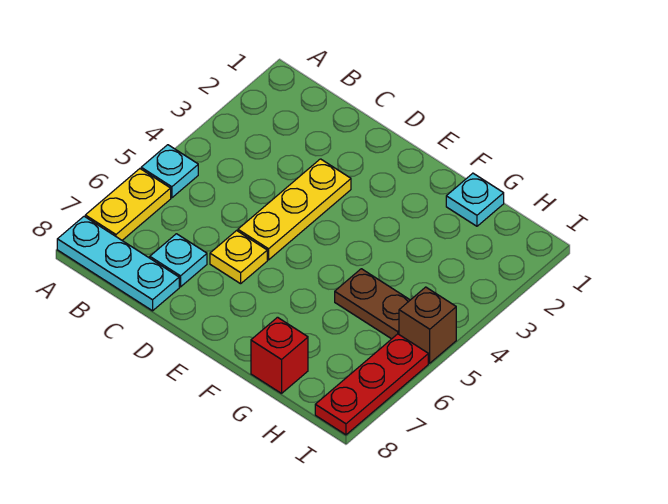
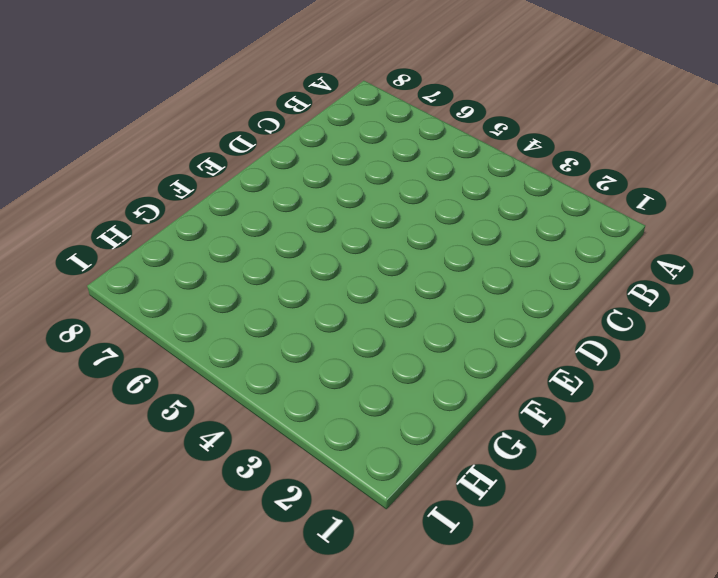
none -> cyan 1x1 plate [141,145,198,198]
none -> yellow 1x2 plate [85,169,171,240]

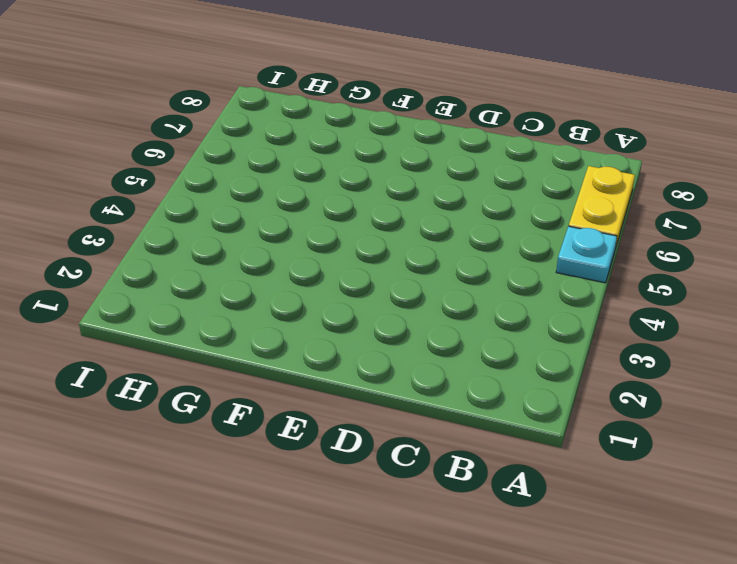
none -> cyan 1x3 plate [57,216,179,311]
none -> cyan 1x1 plate [150,234,207,287]

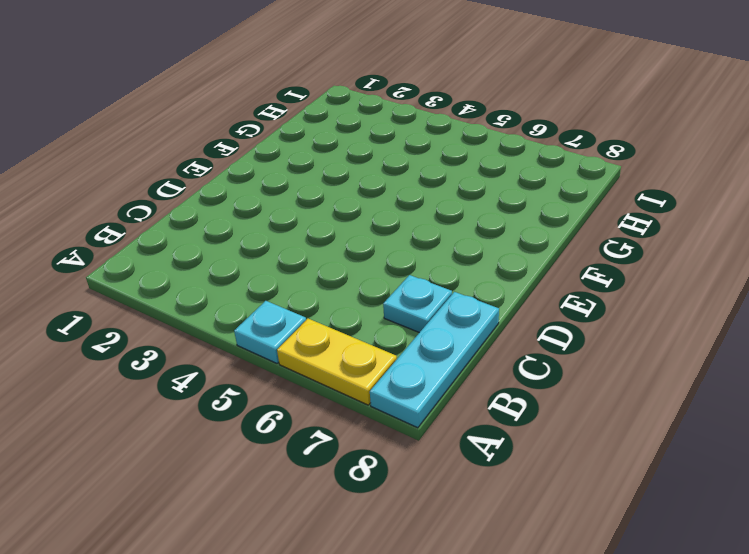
none -> yellow 1x3 plate [238,159,351,260]
none -> yellow 1x1 plate [210,231,267,284]

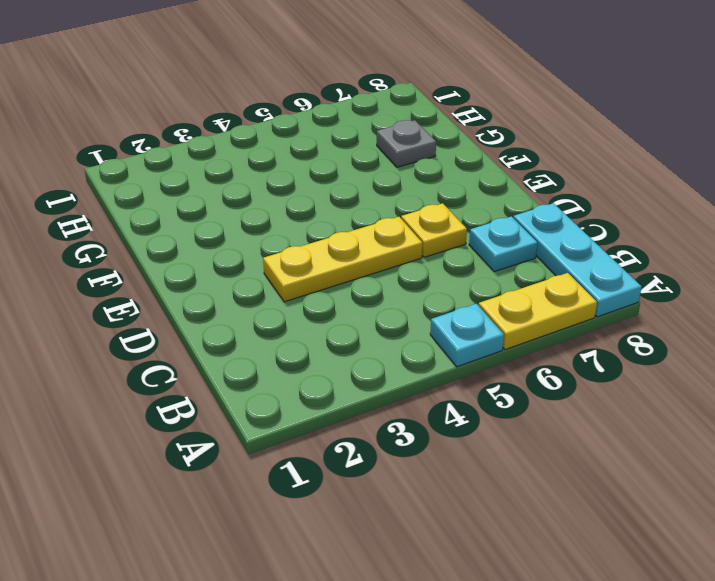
grey 1x1 plate [377,120,436,167] -> none
none -> cyan 1x1 plate [446,173,504,226]
none -> brown 1x2 plate [335,269,410,339]

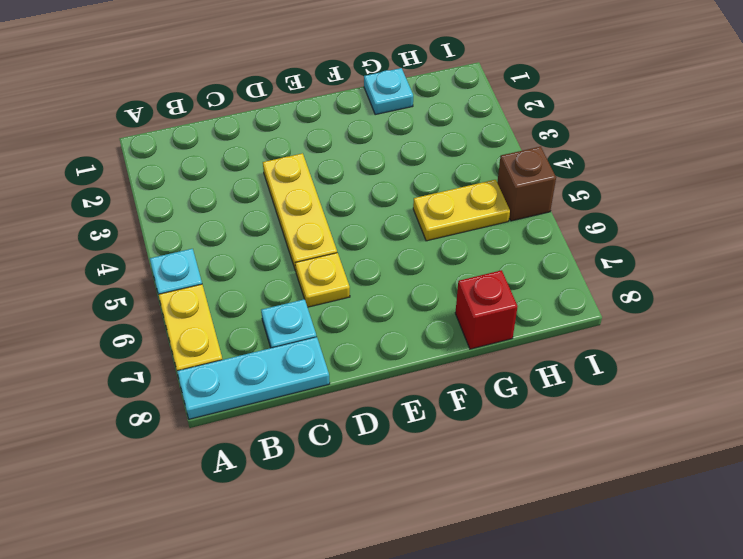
yellow 1x2 plate [413,180,510,241] -> brown 1x2 plate [335,269,410,339]
none -> red 1x3 plate [315,334,428,435]

